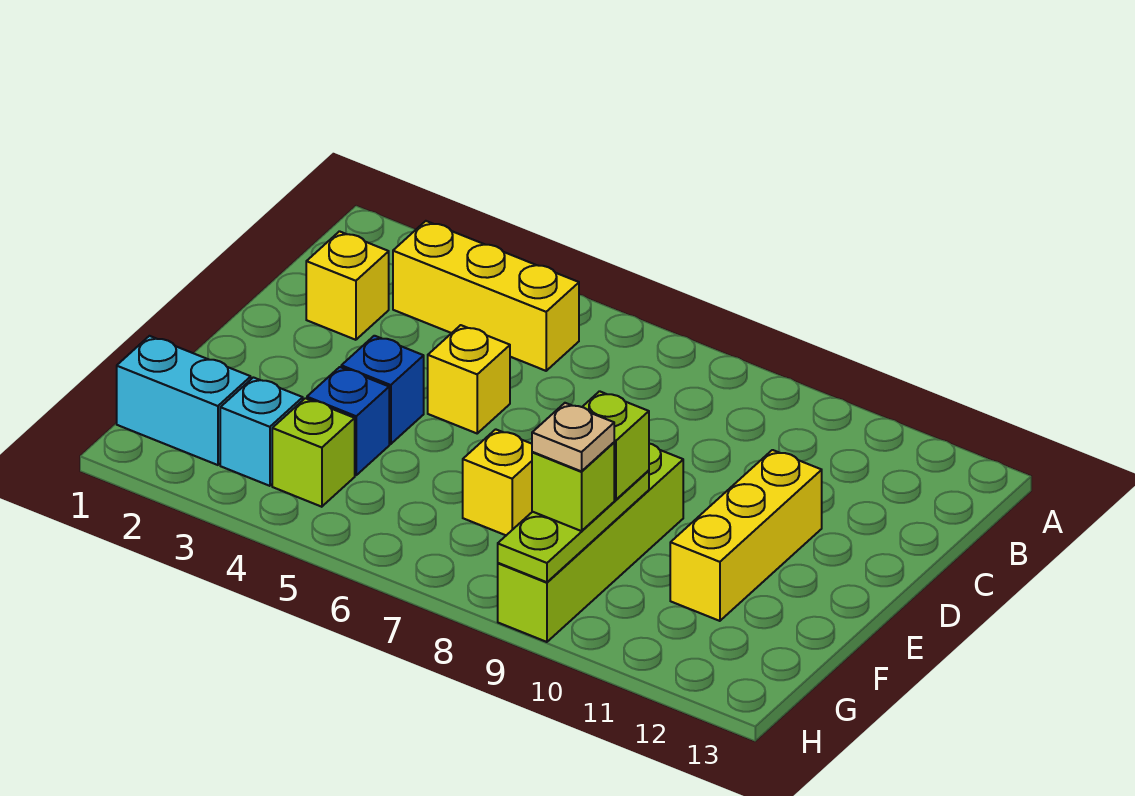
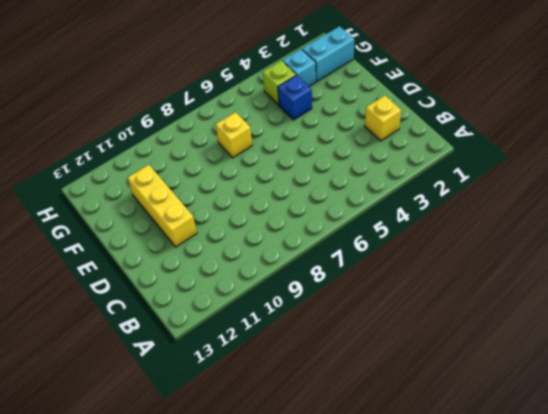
none -> yellow 1x3 brick [393,221,579,371]
none -> yellow 1x1 brick [428,325,510,433]
none -> blue 1x1 brick [341,336,424,444]

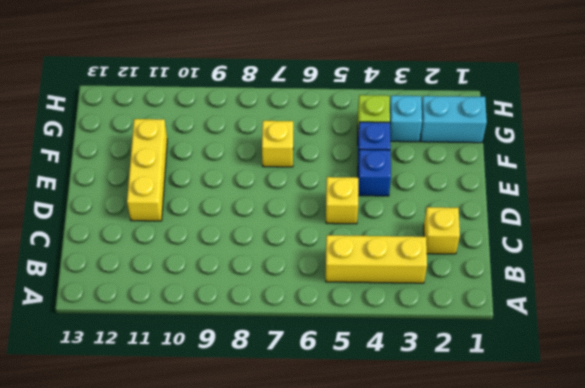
none -> lime 1x4 brick [498,444,683,642]
none -> lime 1x3 plate [498,471,649,582]
none -> lime 1x1 brick [583,391,649,500]

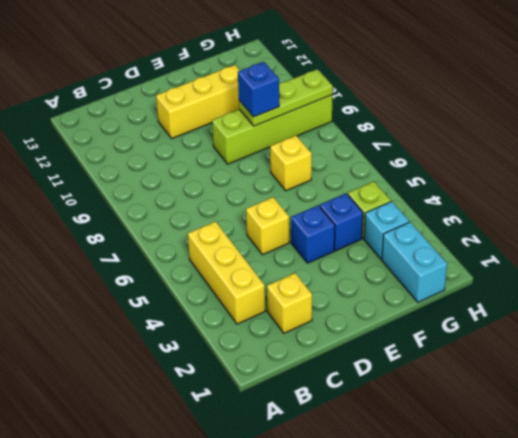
blue 1x1 brick [238,62,279,117] -> lime 1x1 brick [583,391,649,500]
none -> lime 1x1 brick [532,443,614,531]
none -> tan 1x1 plate [532,403,614,471]

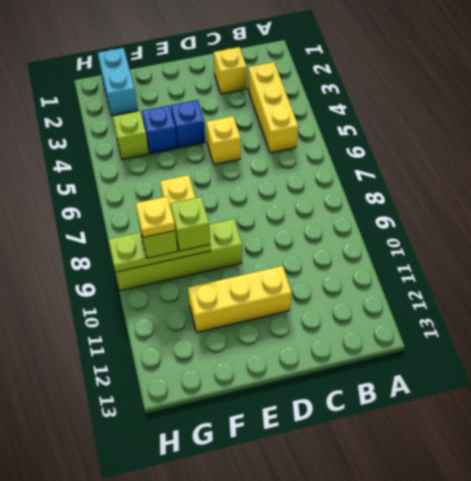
yellow 1x1 plate [135,197,175,237] -> tan 1x1 plate [532,403,614,471]
none -> cyan 1x1 brick [220,377,303,486]

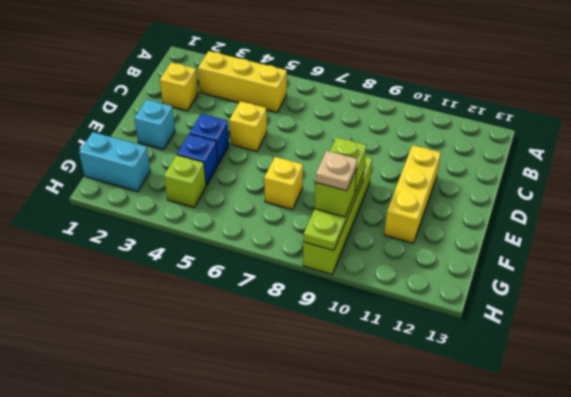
cyan 1x1 brick [134,100,175,150] -> cyan 1x1 brick moved to [220,377,303,486]

